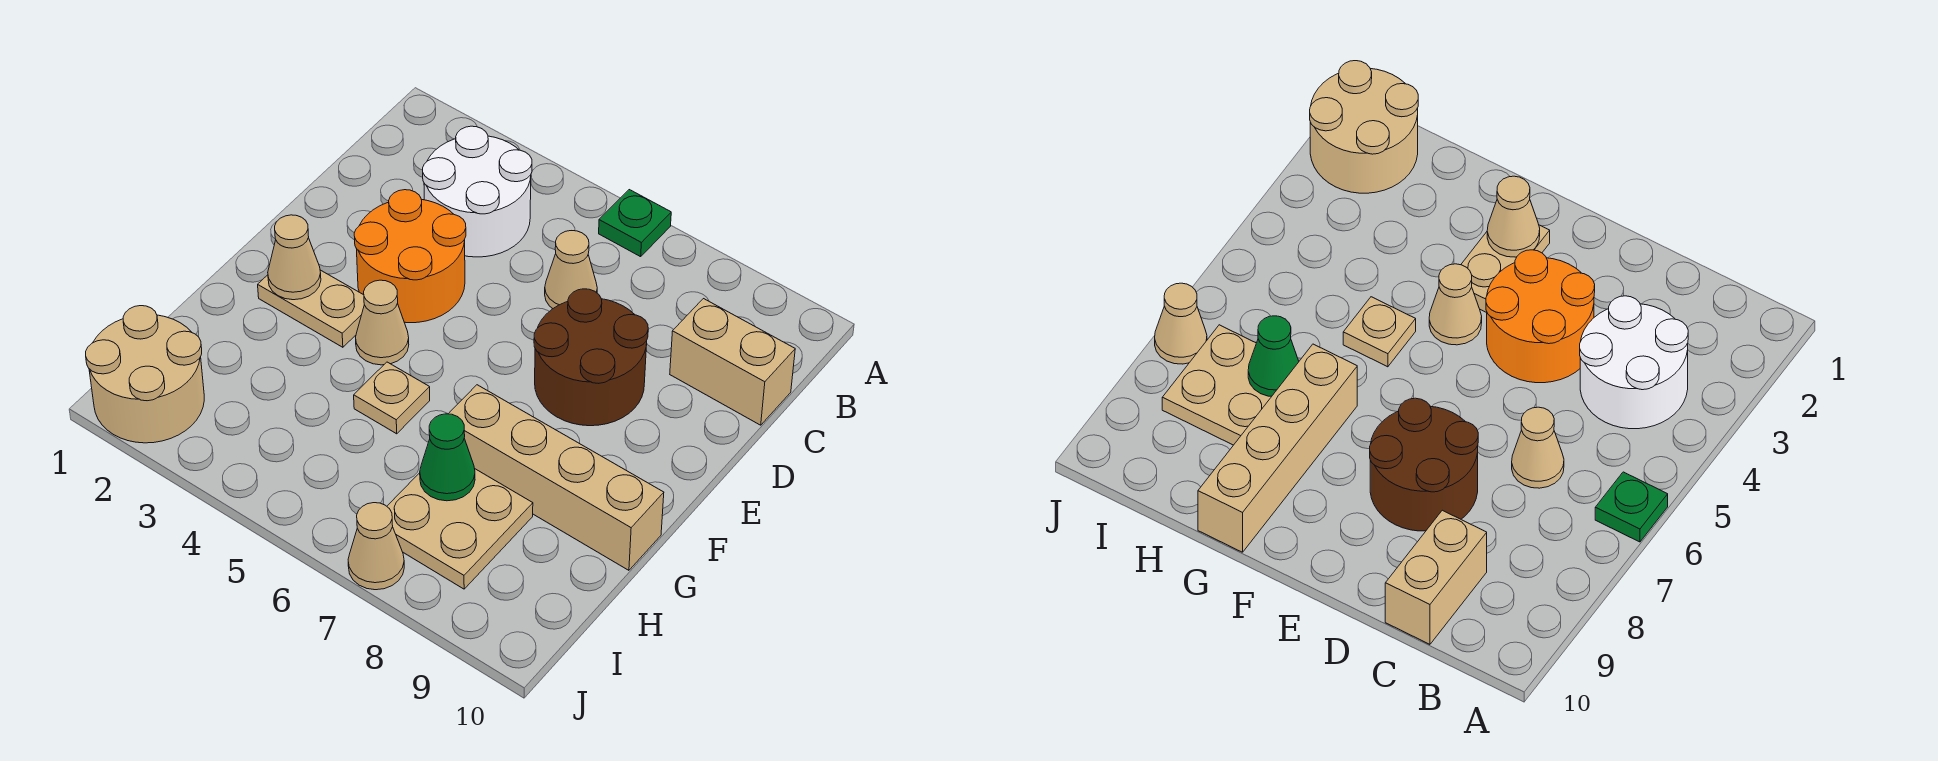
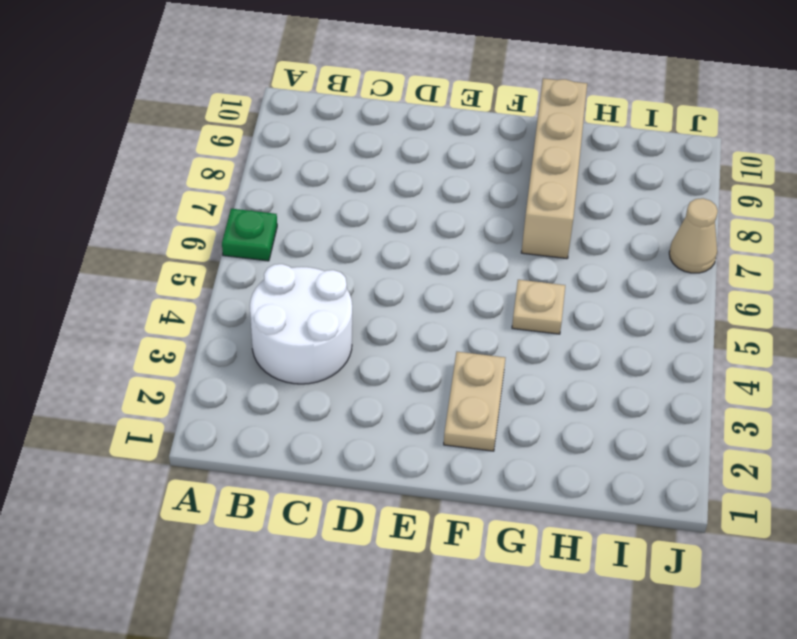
none -> tan 1x1 cone [545,231,597,308]
none -> tan 1x2 brick [670,299,795,425]
none -> orange 2x2 round brick [354,190,466,323]

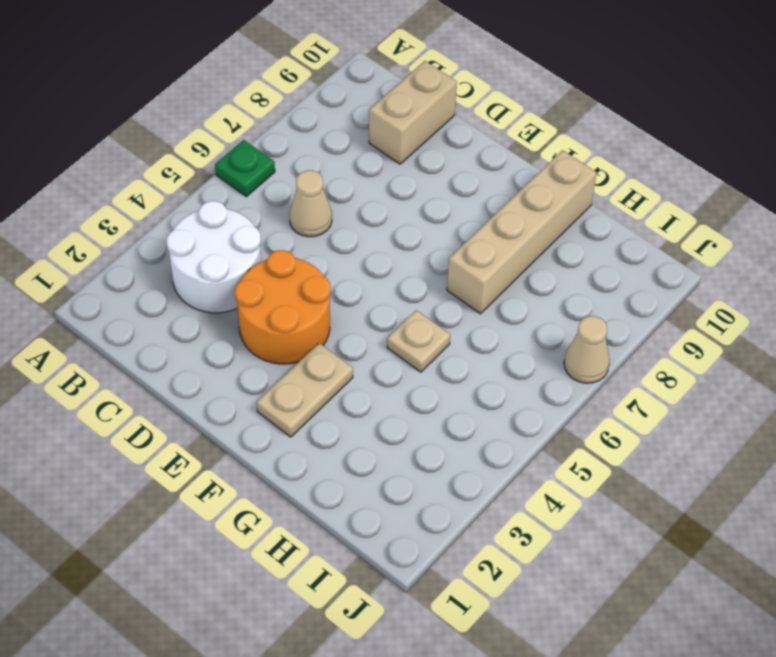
none -> brown 2x2 round brick [534,289,648,426]
none -> tan 1x1 cone [356,280,409,365]
none -> tan 2x2 plate [387,469,533,589]

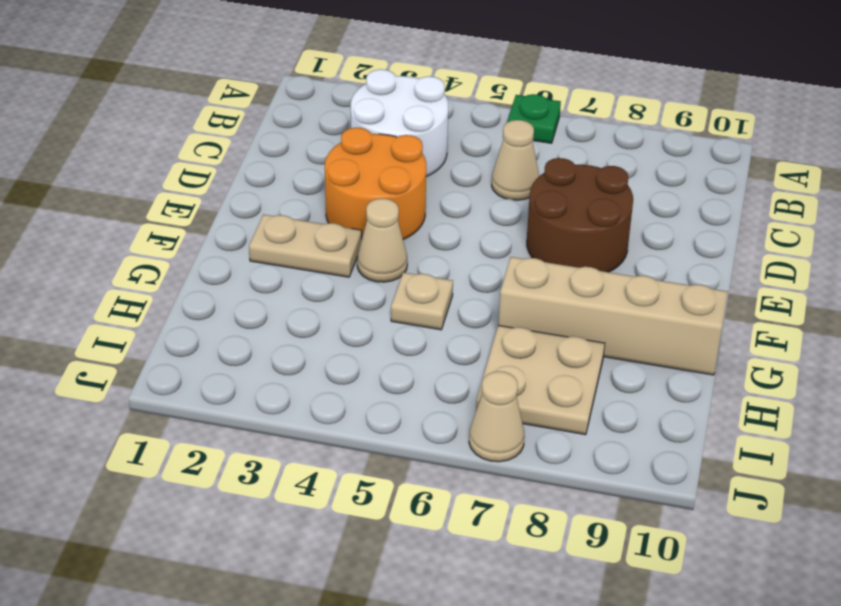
none -> tan 1x2 brick [670,299,795,425]
none -> tan 2x2 round brick [86,306,204,443]
none -> tan 1x1 cone [268,215,321,300]

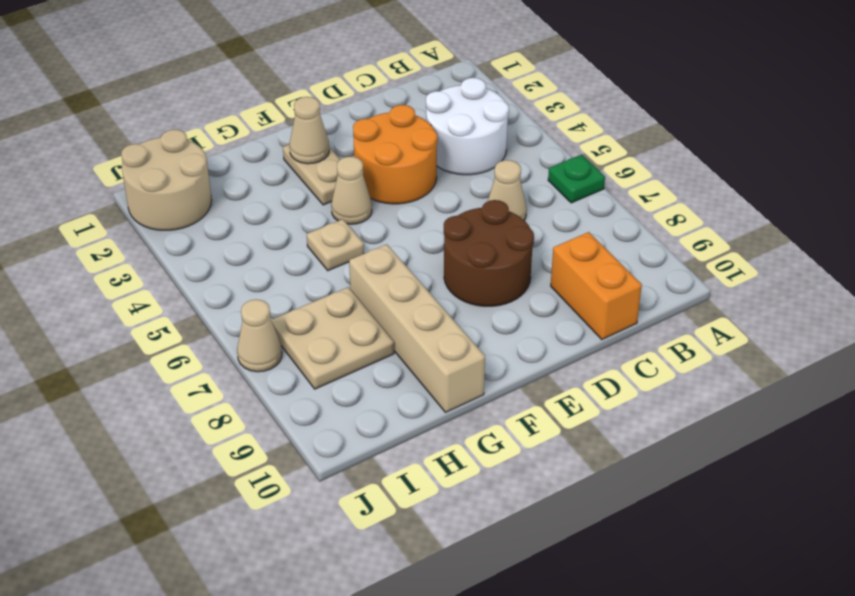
orange 1x2 brick [551,232,642,339] -> tan 1x2 brick [670,299,795,425]
none -> green 1x1 cone [420,414,475,501]

